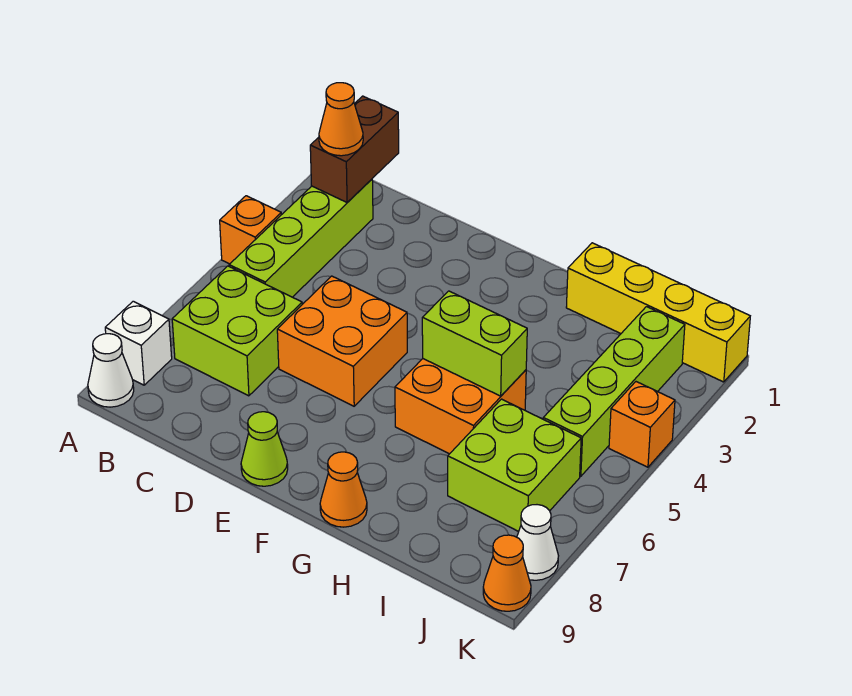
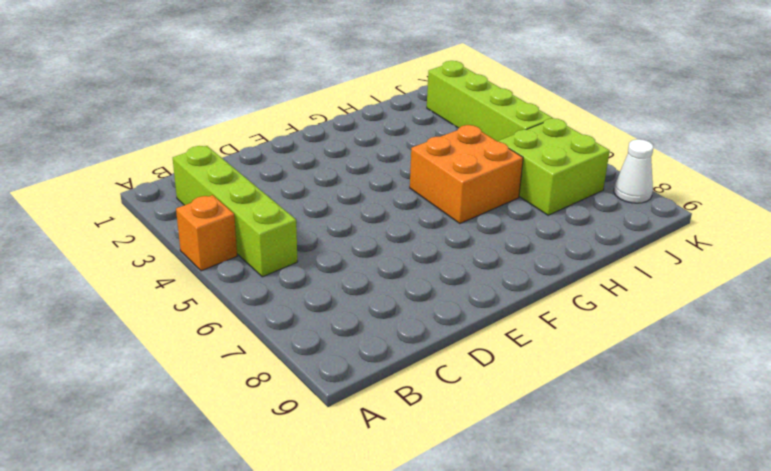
none -> white 1x1 brick [105,301,172,385]
none -> white 1x1 cone [88,334,134,407]
none -> lime 2x2 brick [172,266,302,396]

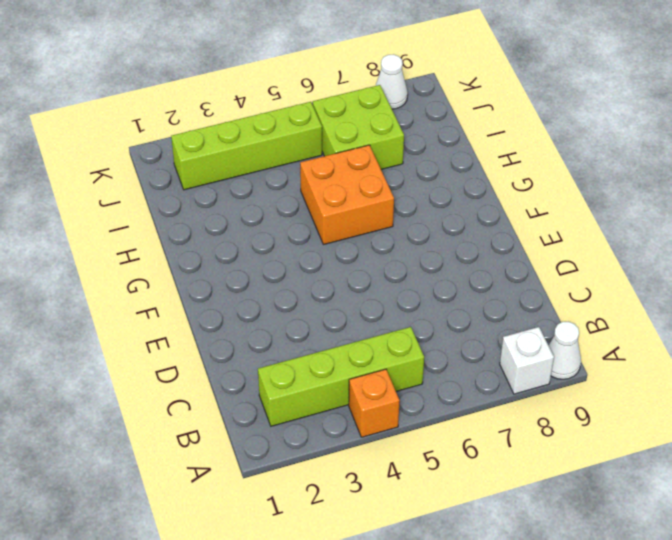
none -> lime 2x2 brick [172,266,302,396]
none -> orange 2x2 brick [277,276,407,406]
none -> lime 1x1 cone [241,412,288,486]

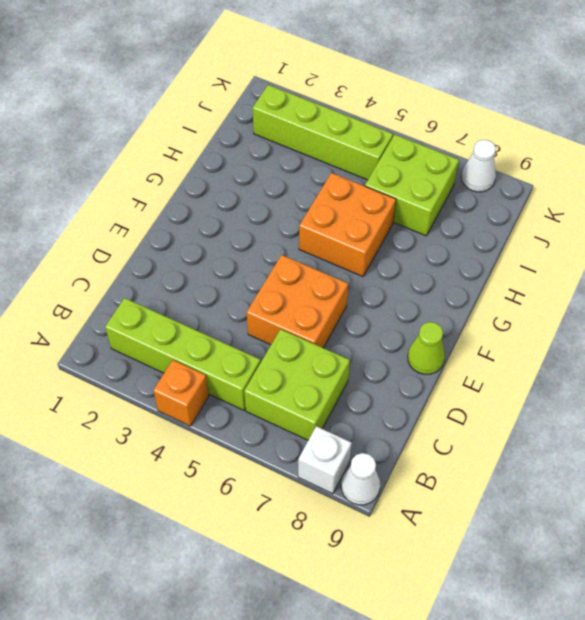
none -> orange 1x1 cone [320,452,367,527]
none -> yellow 1x4 brick [566,243,750,382]
none -> orange 1x1 brick [609,382,675,467]

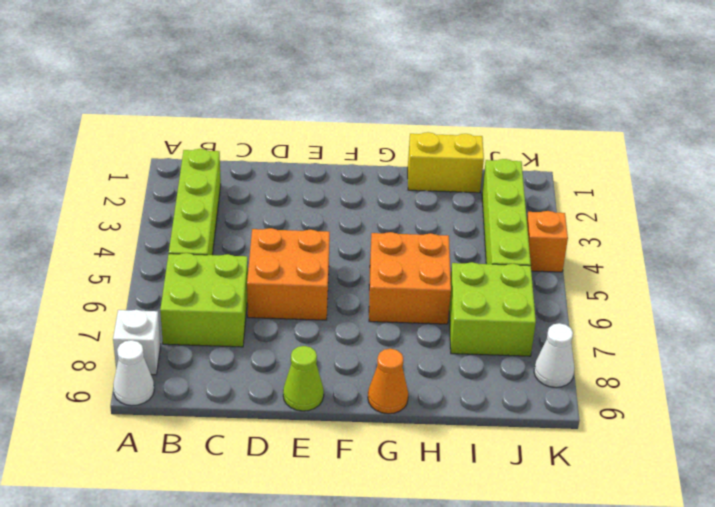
yellow 1x2 brick [408,132,484,193] -> yellow 1x4 brick [566,243,750,382]
none -> orange 1x1 brick [220,196,281,264]
none -> orange 1x1 cone [483,535,531,611]
none -> brown 1x2 brick [310,96,399,202]

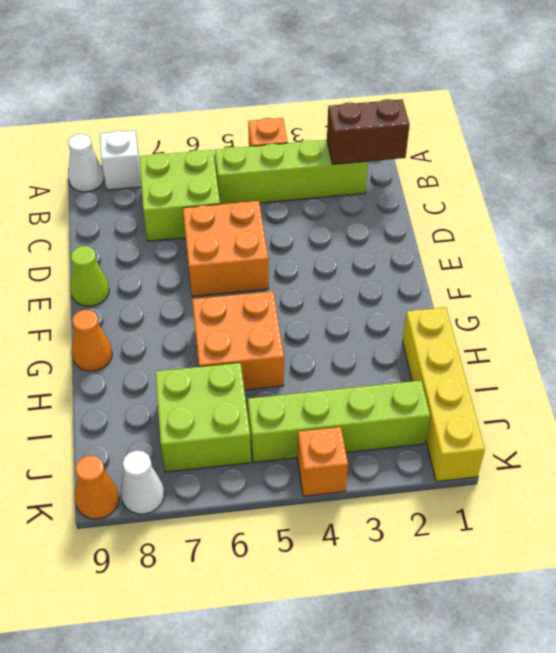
none -> lime 1x2 brick [422,291,527,396]
none -> orange 1x1 cone [319,83,363,156]

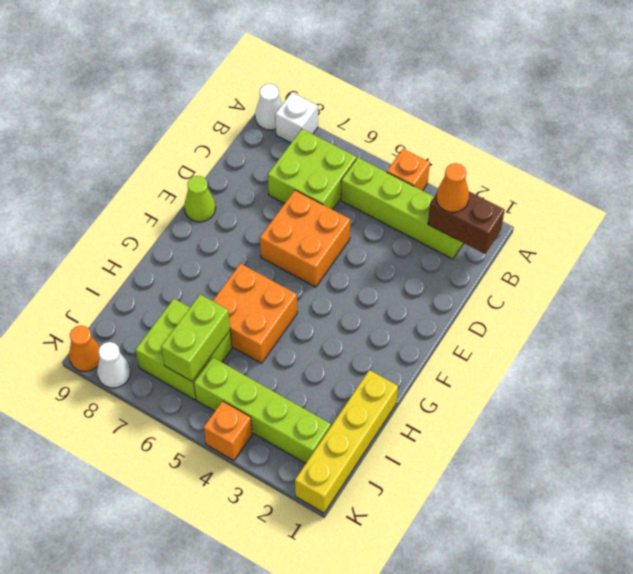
lime 1x2 brick [161,294,230,381] -> lime 1x2 brick moved to [422,291,527,396]
none -> orange 1x1 cone [320,452,367,527]

